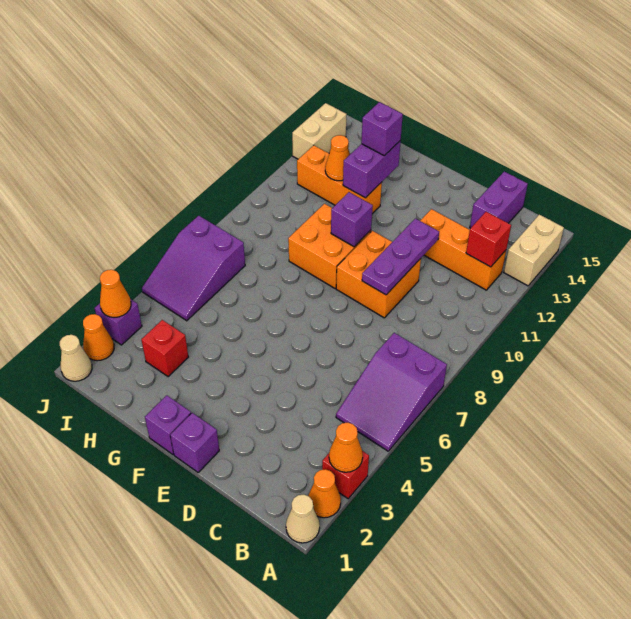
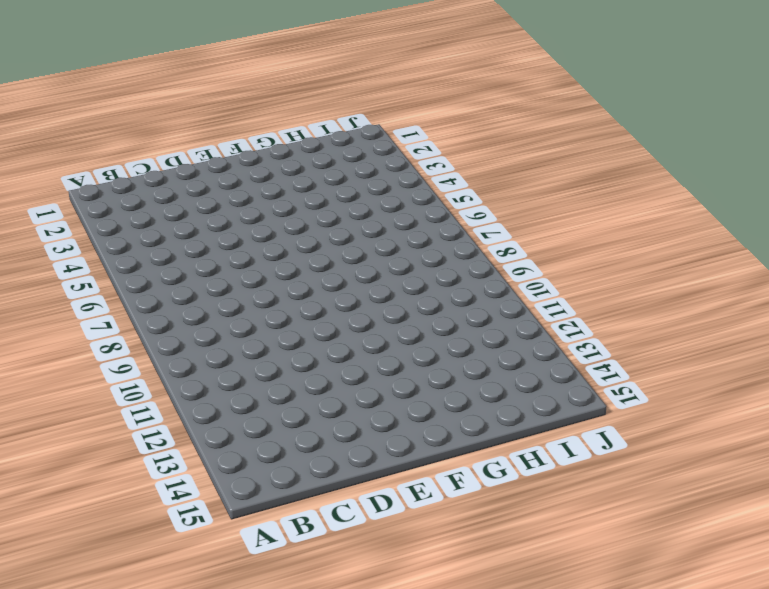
none -> tan 1x1 cone [286,495,320,543]
none -> orange 1x1 cone [308,469,341,518]
none -> red 1x1 brick [322,451,369,499]

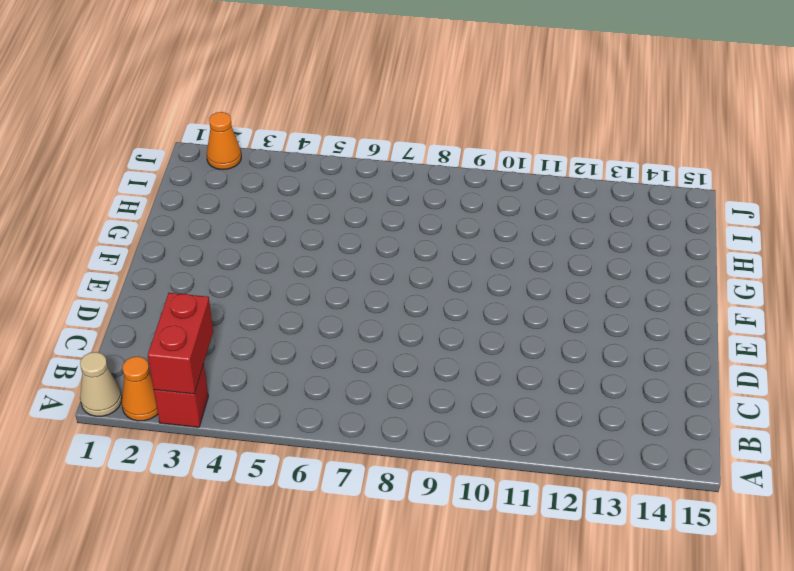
red 1x2 brick [148,293,213,394] -> orange 1x1 cone [329,423,363,472]
none -> purple 2x3 slope [336,333,447,451]
none -> tan 1x2 brick [504,215,564,286]
none -> orange 1x3 brick [420,209,506,290]

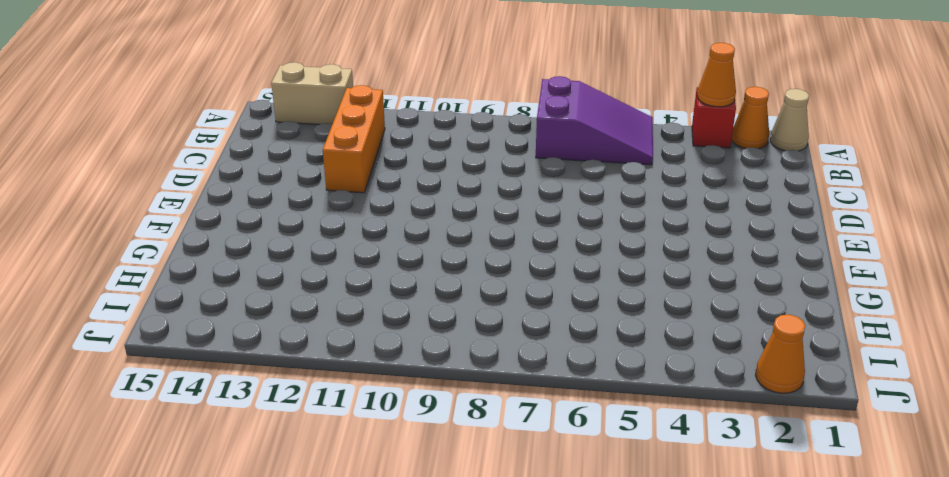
none -> purple 1x2 brick [470,172,528,228]
none -> orange 2x2 brick [336,231,421,318]
none -> purple 1x1 brick [170,413,219,472]

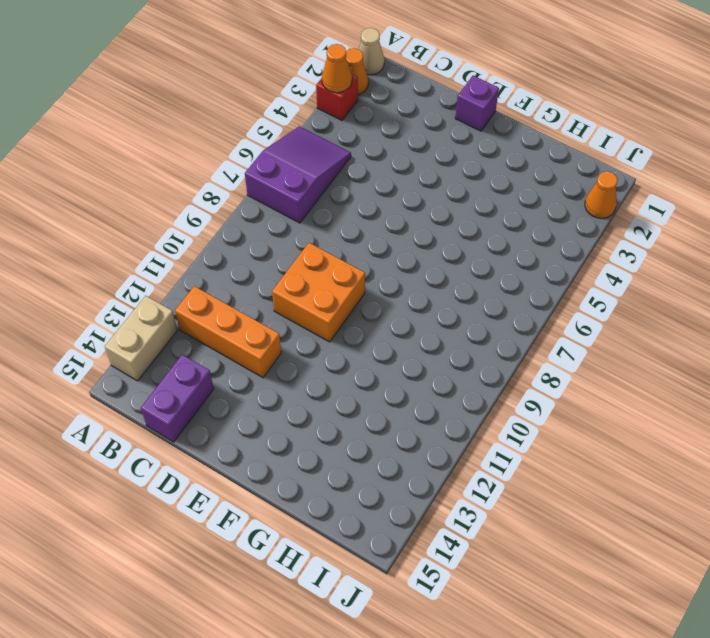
none -> purple 1x1 brick [145,395,191,455]
none -> orange 2x2 brick [288,204,371,288]
none -> orange 1x3 brick [297,145,382,214]

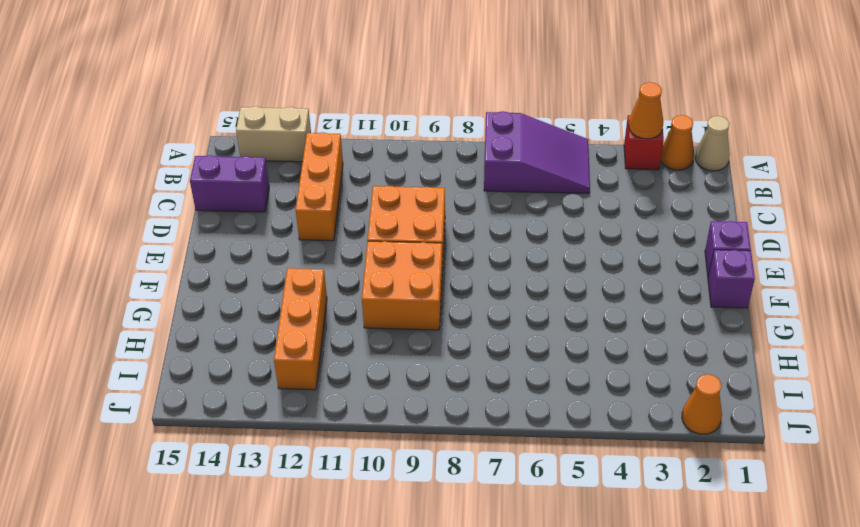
none -> red 1x1 brick [141,320,188,377]
none -> purple 2x3 slope [142,216,245,321]
none -> tan 1x1 cone [60,335,92,381]

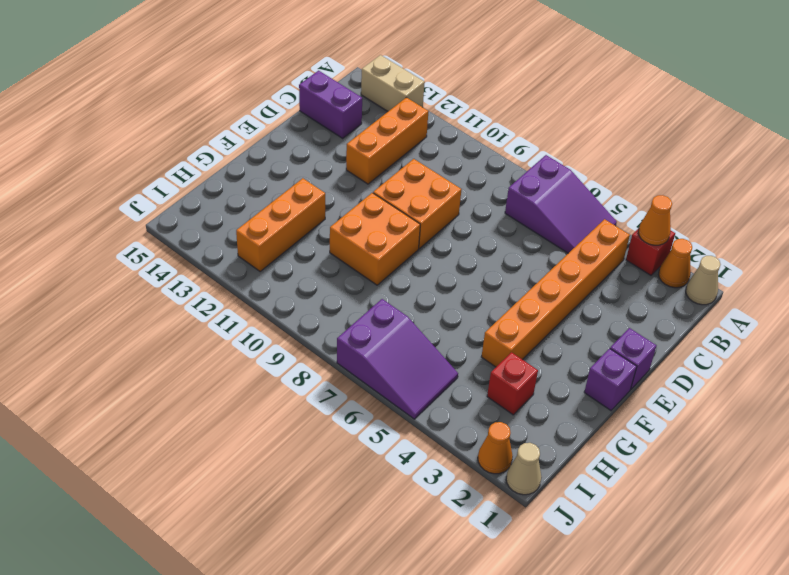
orange 1x6 brick [481,219,630,367] -> none
none -> purple 1x1 brick [95,299,142,345]
none -> tan 1x2 brick [292,103,347,159]
none -> red 1x1 brick [466,212,511,267]

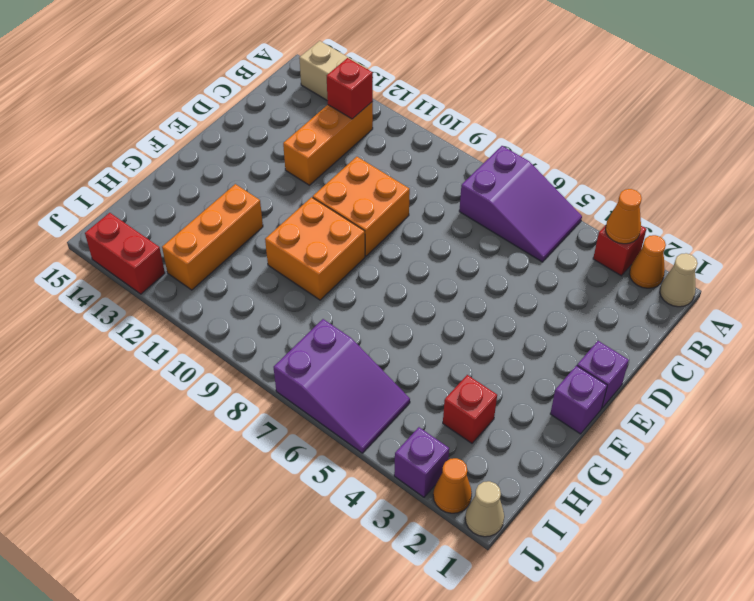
red 1x2 brick [85,213,165,294] -> tan 1x2 brick [292,103,347,159]
none -> purple 1x2 brick [470,172,528,228]
none -> purple 1x3 plate [362,219,439,295]
none -> purple 1x1 brick [331,192,373,247]

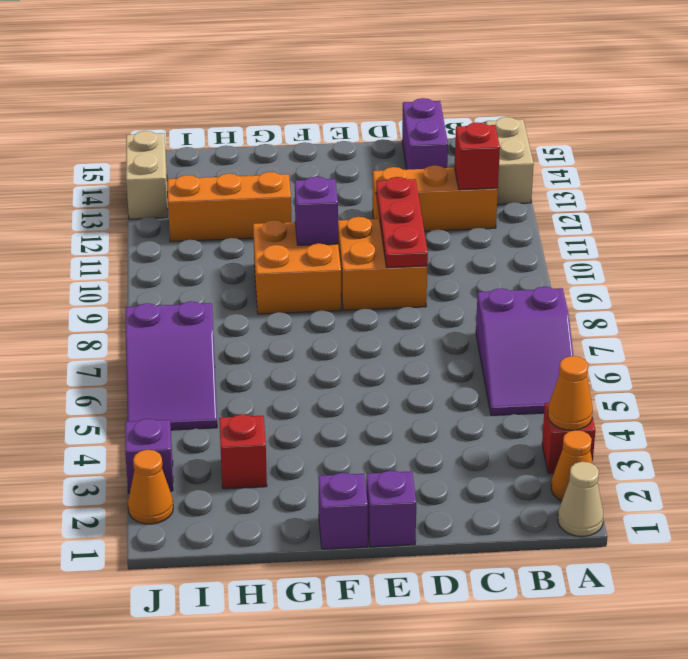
red 1x3 plate [376,177,428,268] -> purple 1x3 plate [362,219,439,295]
none -> tan 1x1 cone [60,335,92,381]
none -> purple 1x2 brick [343,141,401,198]
none -> orange 1x1 cone [325,135,350,181]

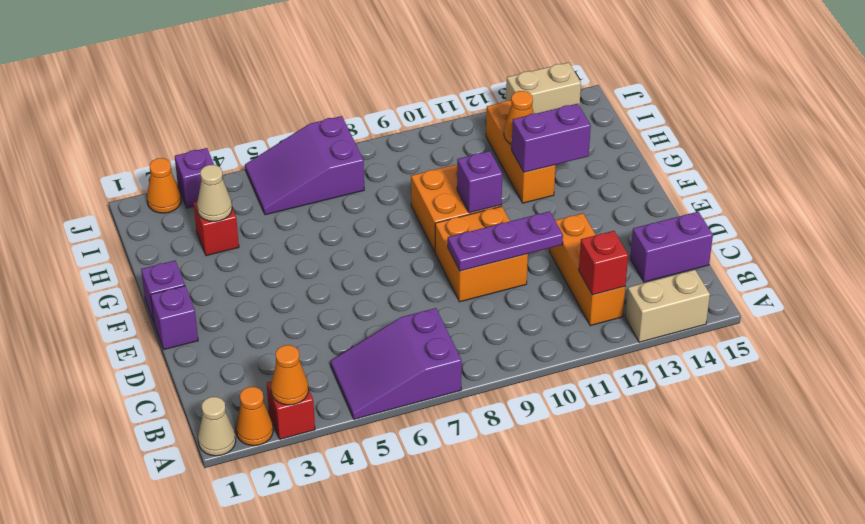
tan 1x1 cone [197,165,232,221] -> tan 1x1 cone moved to [60,335,92,381]
none -> orange 1x1 cone [100,270,131,317]
none -> purple 1x1 brick [361,102,403,156]

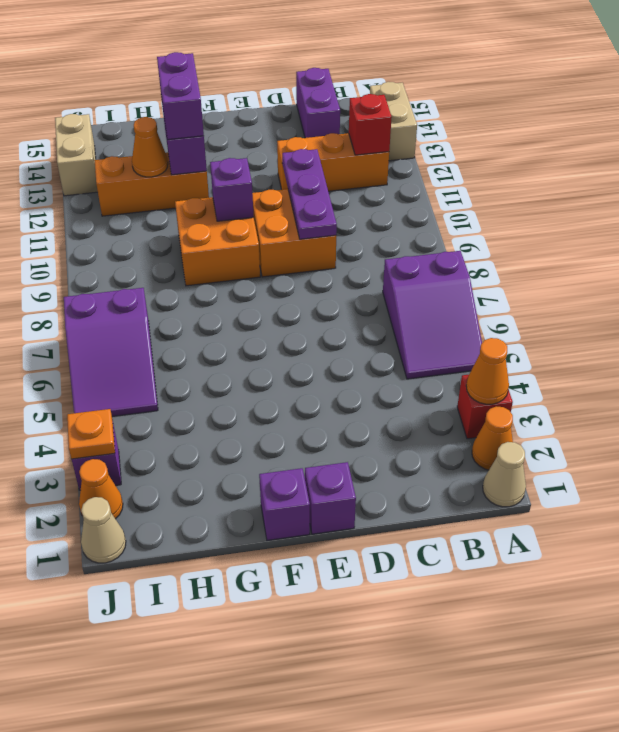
purple 1x2 brick [157,52,204,140] -> purple 1x1 brick [361,102,403,156]
orange 1x1 plate [67,409,115,459] -> orange 1x1 cone [100,270,131,317]
none -> red 1x1 brick [141,320,188,377]

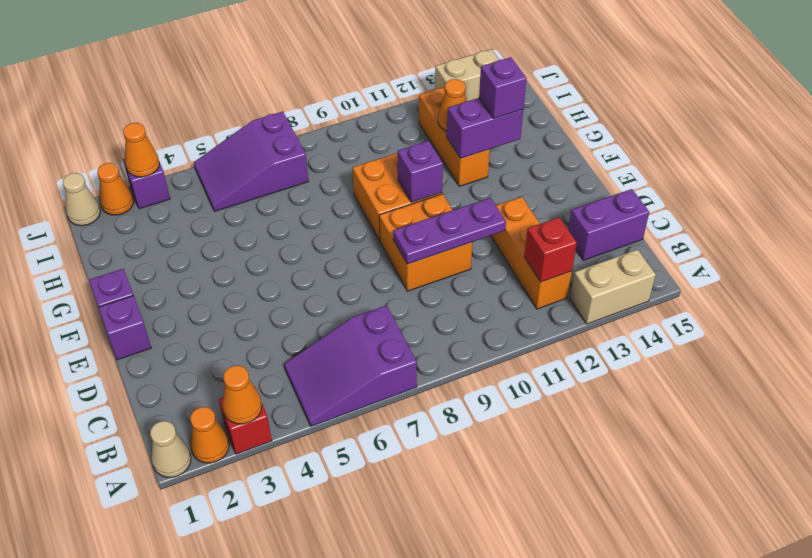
none -> red 1x1 brick [141,320,188,377]

